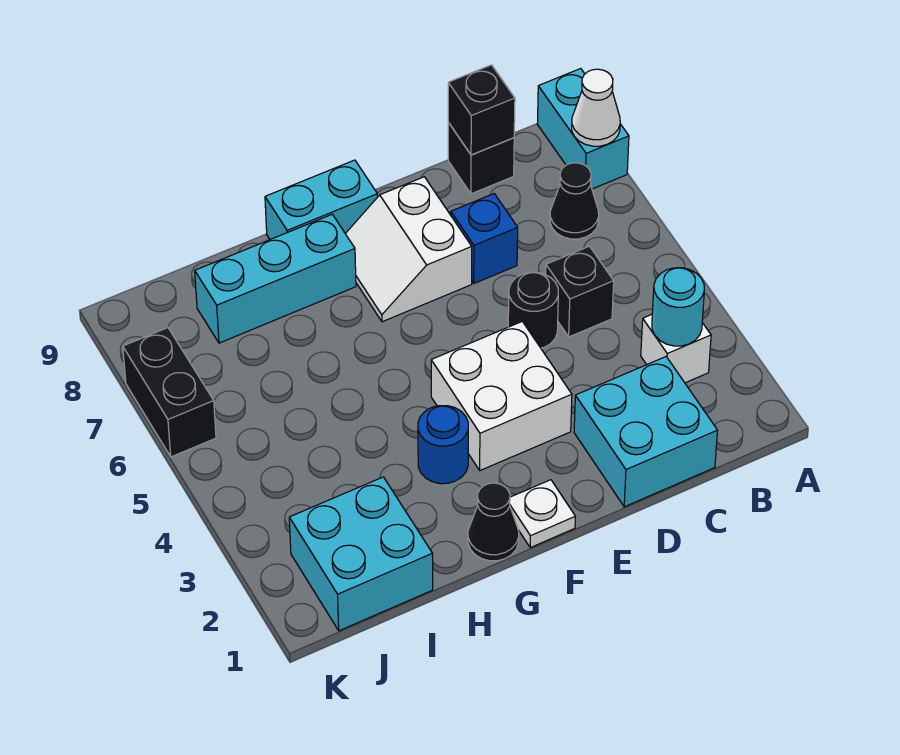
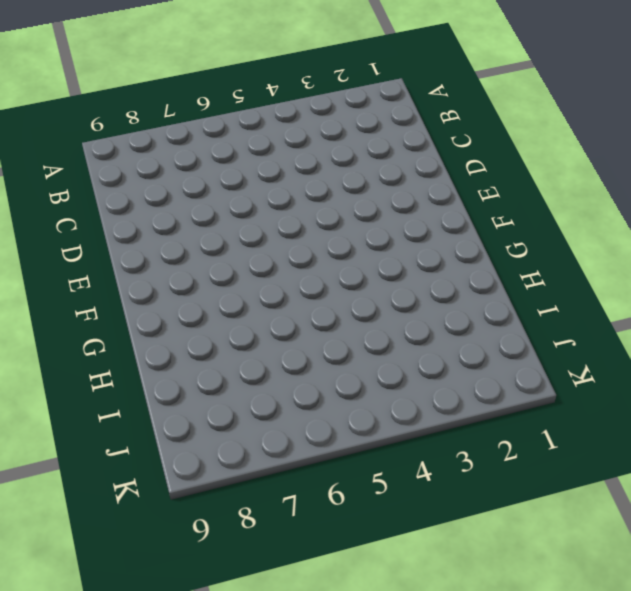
none -> cyan 1x2 brick [537,69,629,189]
none -> white 1x1 brick [641,315,711,383]
none -> black 1x1 cone [550,163,599,239]

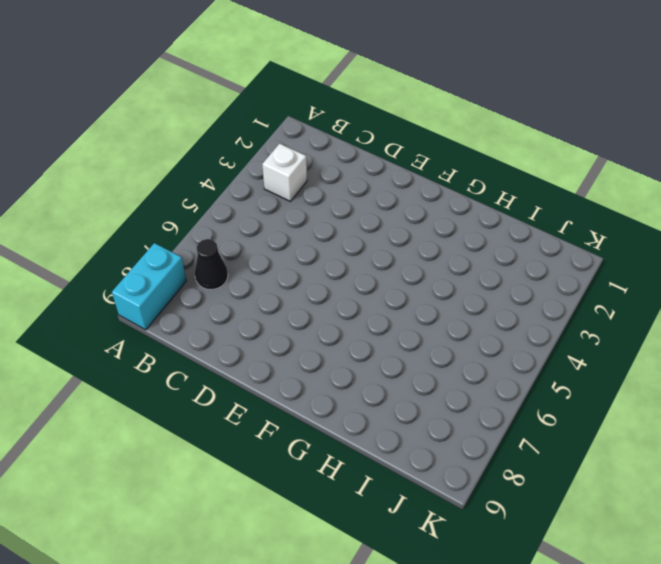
none -> cyan 2x2 brick [574,357,718,507]
none -> black 1x1 brick [546,246,614,337]
none -> black 1x1 brick [448,122,514,194]

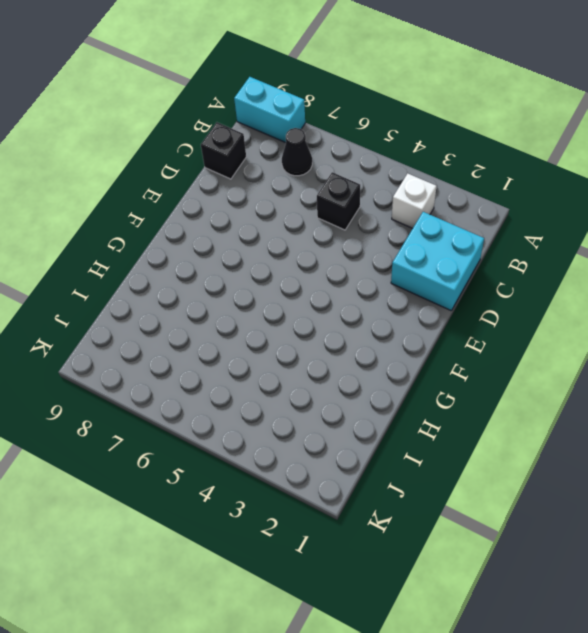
none -> black 1x1 round brick [508,272,558,348]
none -> blue 1x1 brick [451,194,518,283]
none -> white 2x2 brick [431,321,572,470]

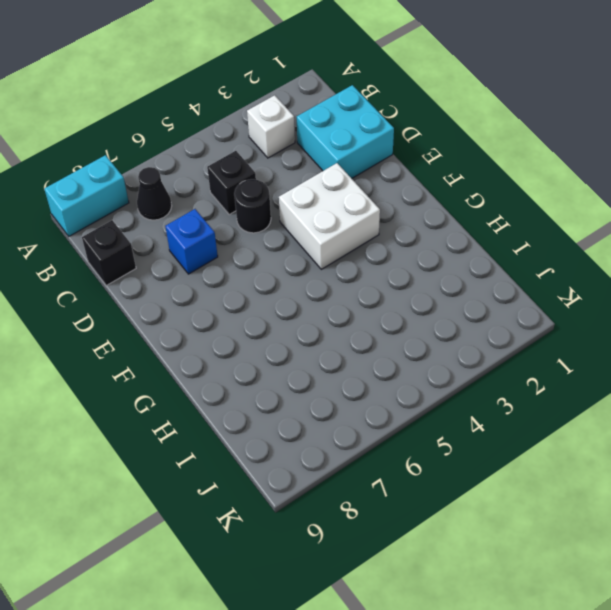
none -> white 2x2 slope [345,177,472,322]
none -> white 1x1 plate [510,480,575,548]
none -> cyan 1x2 brick [265,160,378,239]

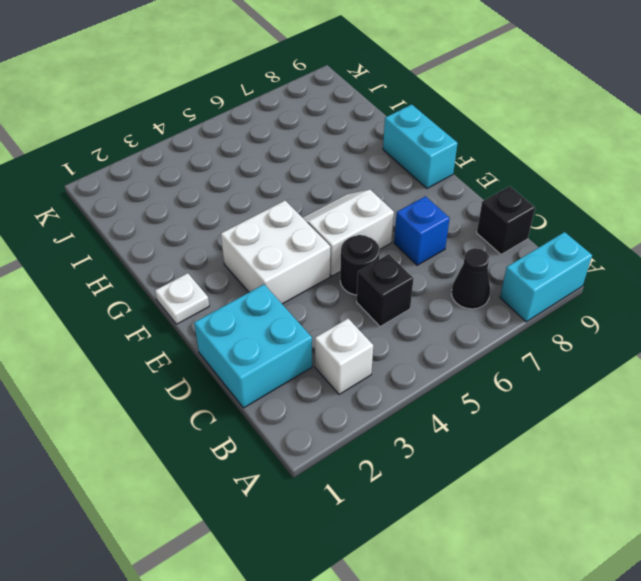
white 2x2 slope [303,190,394,276] -> white 2x2 slope moved to [345,177,472,322]
none -> black 1x1 cone [468,483,519,561]
none -> blue 1x1 round brick [418,406,468,484]
none -> cyan 1x3 brick [195,214,356,343]

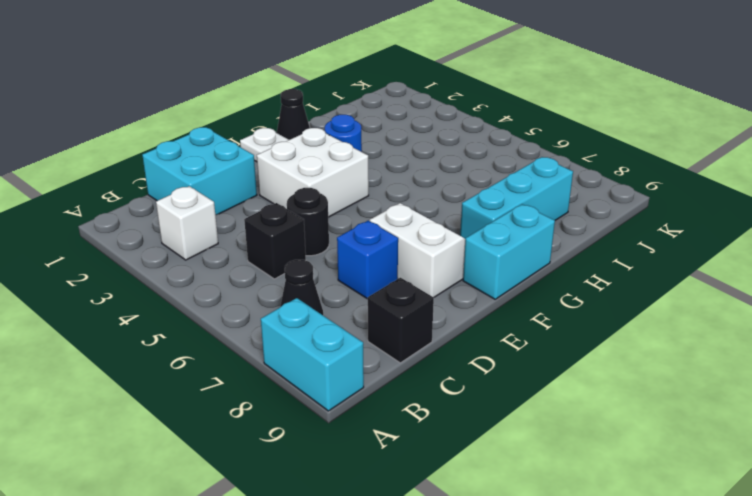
none -> cyan 2x2 brick [289,477,433,631]
none -> black 1x2 brick [123,328,216,457]
none -> white 1x1 cone [572,69,620,146]

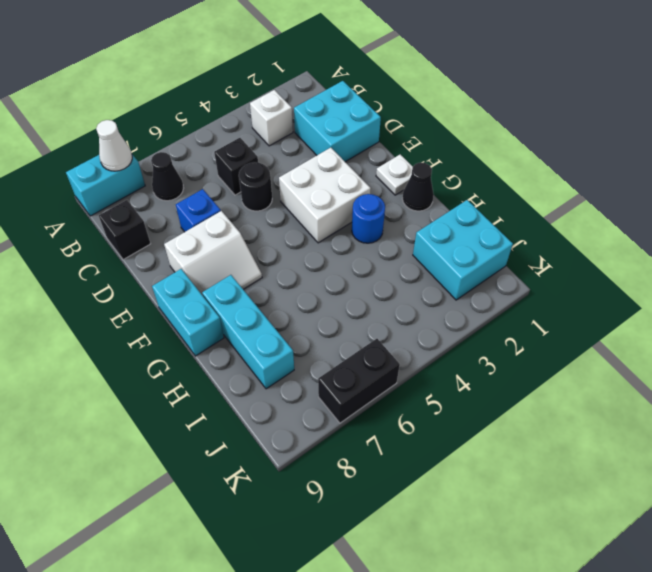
none -> cyan 1x1 round brick [652,268,704,346]
none -> black 1x1 brick [448,65,515,155]

